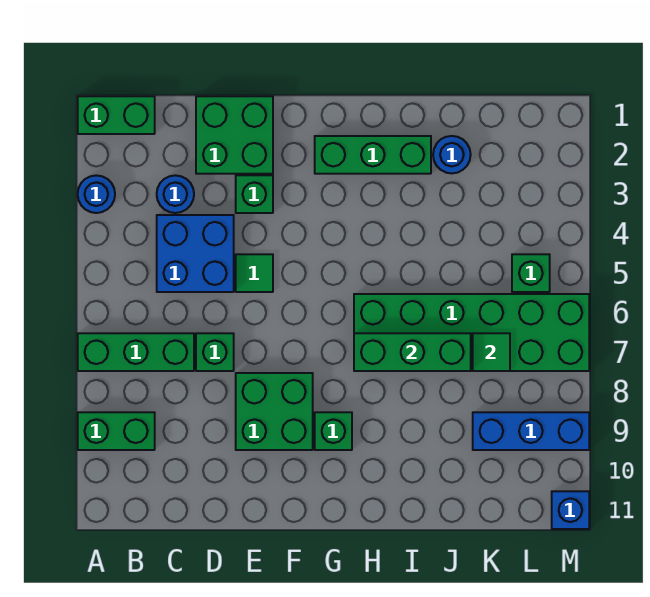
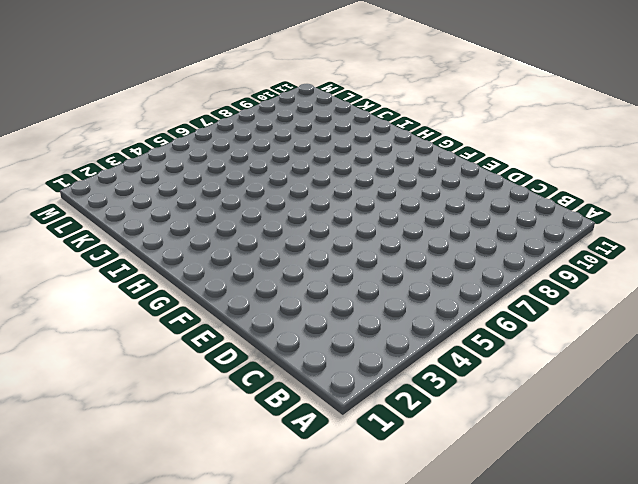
none -> green 1x2 brick [78,96,155,134]
none -> blue 1x1 round brick [78,175,115,213]
none -> green 1x3 brick [78,333,194,371]

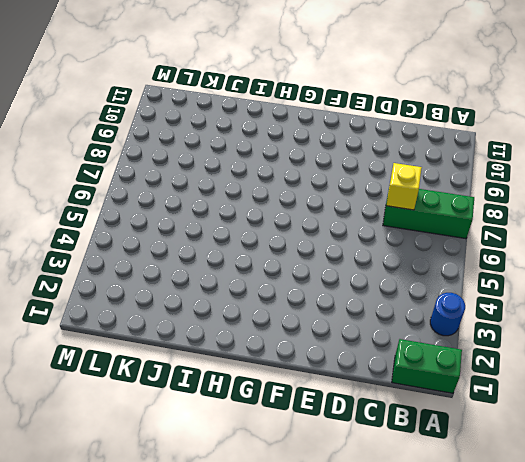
yellow 1x1 brick [387,163,422,210] -> none
none -> green 1x2 brick [78,412,155,450]
none -> blue 1x1 round brick [157,175,194,213]
none -> blue 2x2 brick [157,215,234,292]

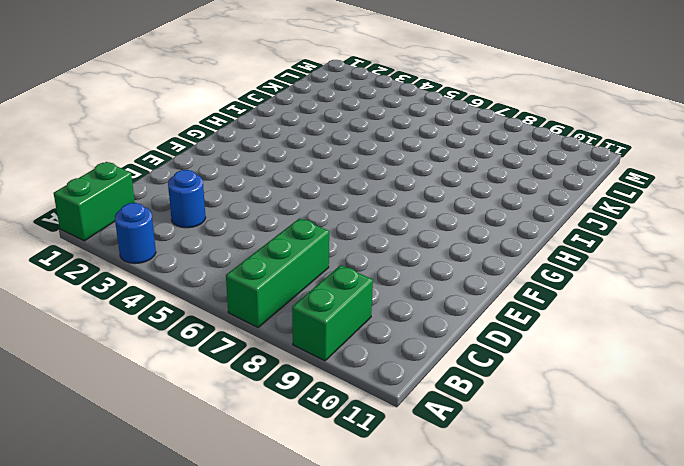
none -> blue 2x2 brick [157,215,234,292]
none -> green 2x2 brick [196,96,273,174]
none -> green 1x1 brick [196,333,234,371]

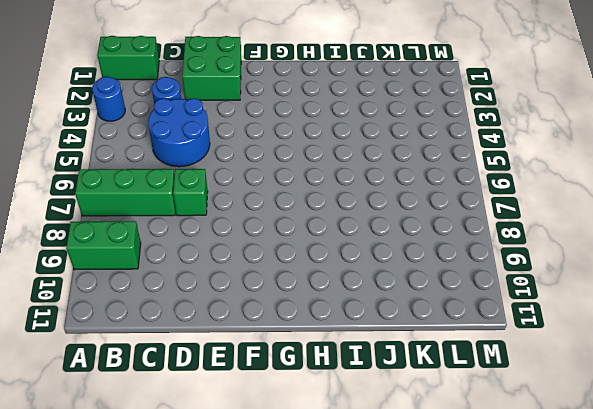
blue 2x2 round brick [148,98,210,167] -> blue 2x2 brick [157,215,234,292]
none -> green 1x1 brick [236,175,273,213]
none -> green 1x1 tile [236,254,273,292]
none -> green 2x2 brick [236,373,313,450]

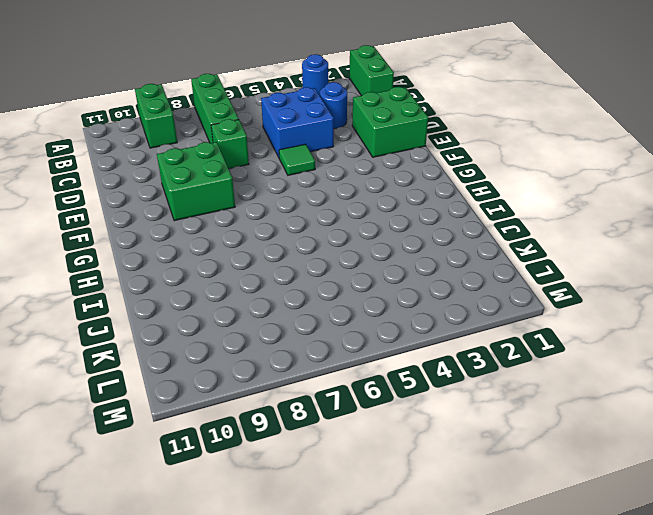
none -> green 1x1 brick [236,175,273,213]
none -> green 1x3 brick [315,136,431,174]
none -> green 1x1 brick [315,412,352,450]

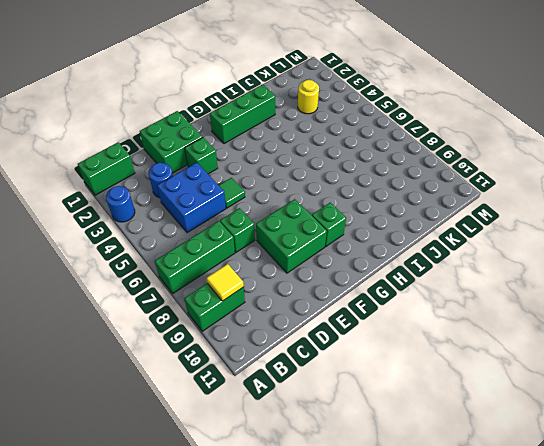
yellow 1x1 tile [206,264,244,301] -> none
yellow 1x1 round brick [298,80,319,114] -> none
none -> green 2x6 brick [354,294,589,371]
none -> blue 1x1 round brick [433,136,471,173]
none -> blue 1x3 brick [473,412,589,450]

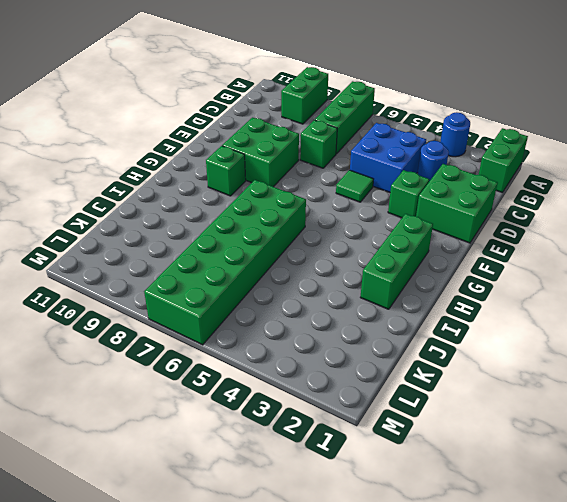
none -> blue 1x1 round brick [433,136,471,173]
none -> blue 1x3 brick [473,412,589,450]
none -> green 1x1 brick [512,254,550,292]

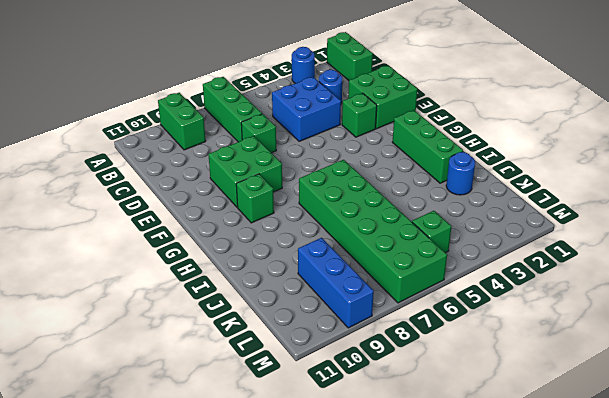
none -> green 1x1 tile [236,254,273,292]
none -> blue 1x1 brick [552,491,589,529]
none -> green 1x3 brick [354,333,471,371]

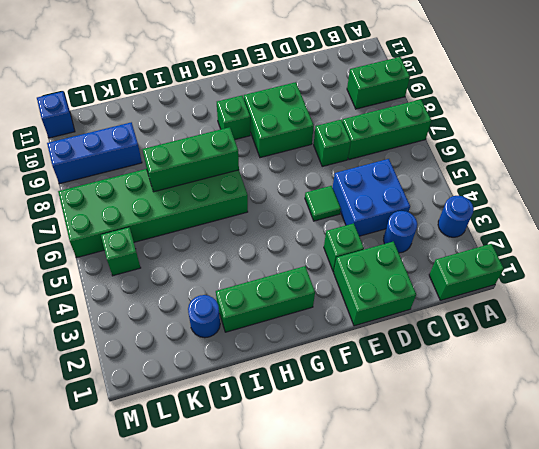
none -> green 1x1 tile [473,333,510,371]

